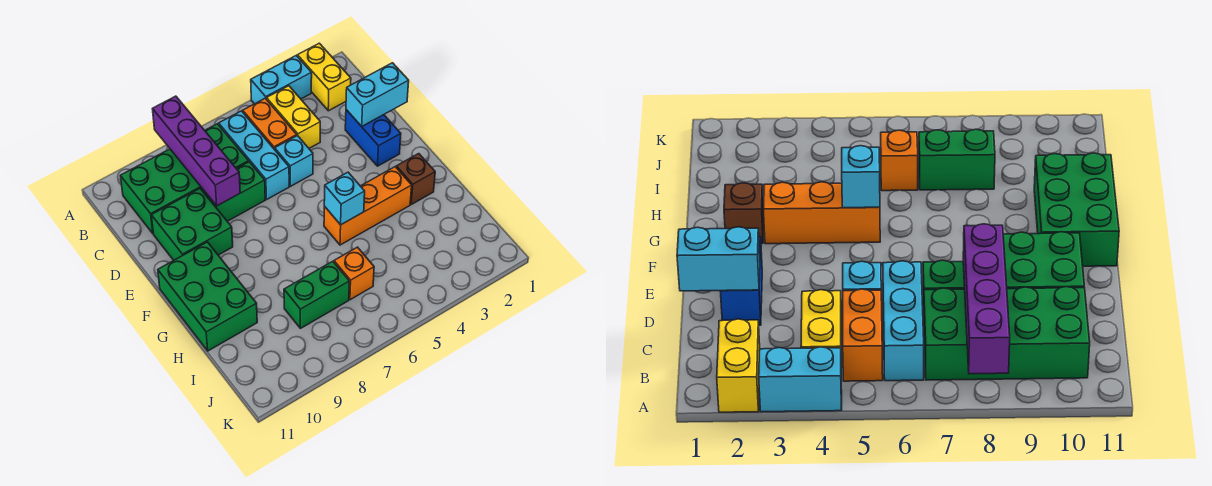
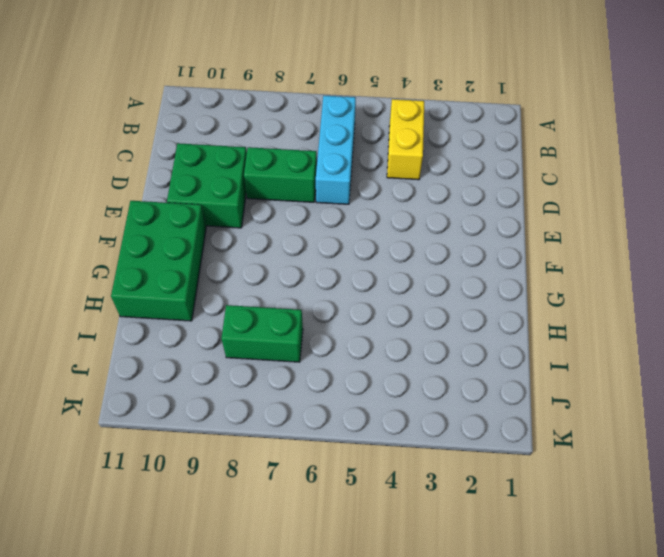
none -> yellow 1x2 brick [297,43,351,111]
none -> cyan 1x2 brick [251,55,312,104]
none -> orange 1x2 brick [243,98,297,149]

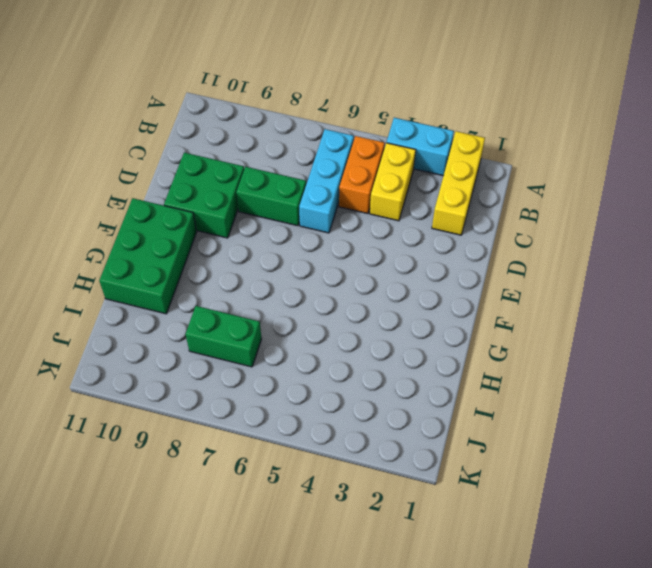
yellow 1x3 brick [432,131,485,235] -> yellow 1x2 brick [297,43,351,111]
none -> green 2x4 brick [120,124,249,233]
none -> blue 1x2 brick [345,110,401,166]
none -> cyan 1x1 brick [275,136,313,186]

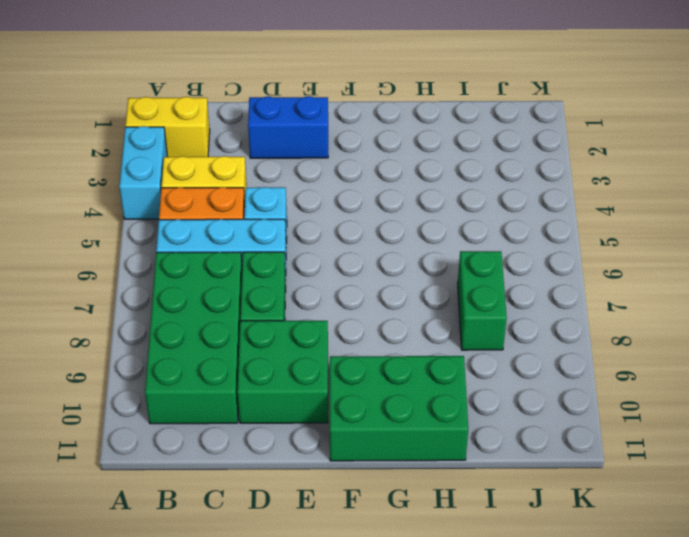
none -> brown 1x1 brick [396,154,435,204]
none -> orange 1x3 brick [324,167,412,245]
none -> orange 1x1 brick [334,247,374,300]

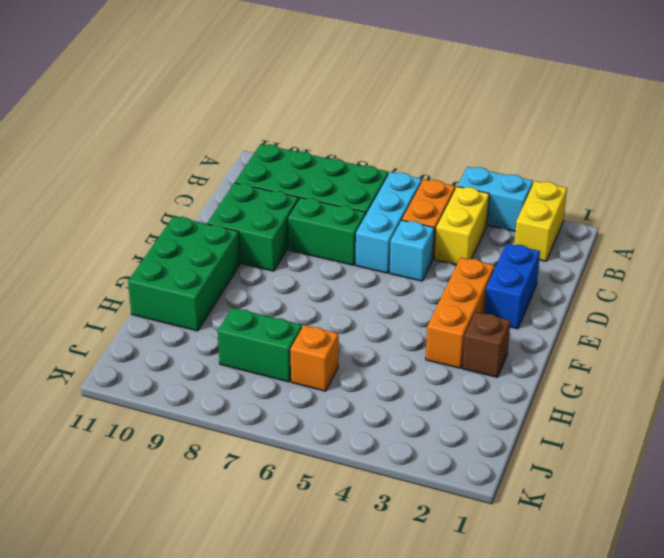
orange 1x3 brick [426,258,494,368] -> orange 1x3 brick turned to [324,167,412,245]
none -> purple 1x4 brick [153,96,240,206]
none -> cyan 1x2 brick [346,63,409,126]
none -> cyan 1x1 brick [324,172,365,225]

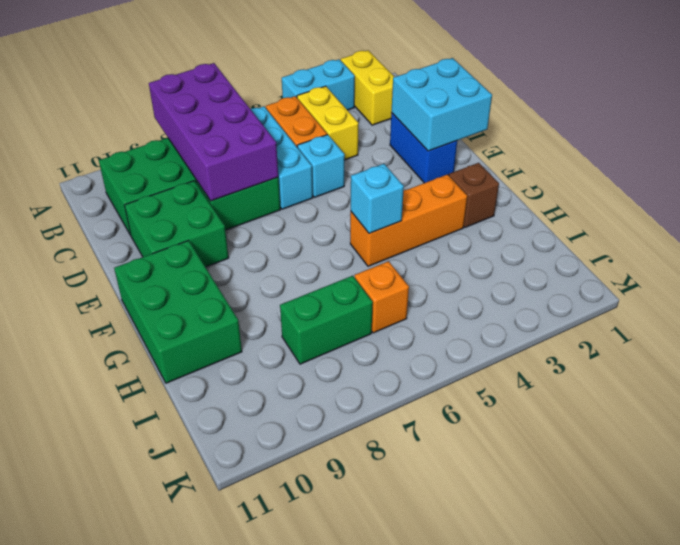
purple 2x4 brick [149,63,278,201] -> purple 1x4 brick [153,96,240,206]
cyan 2x2 brick [392,58,492,151] -> cyan 1x2 brick [346,63,409,126]

